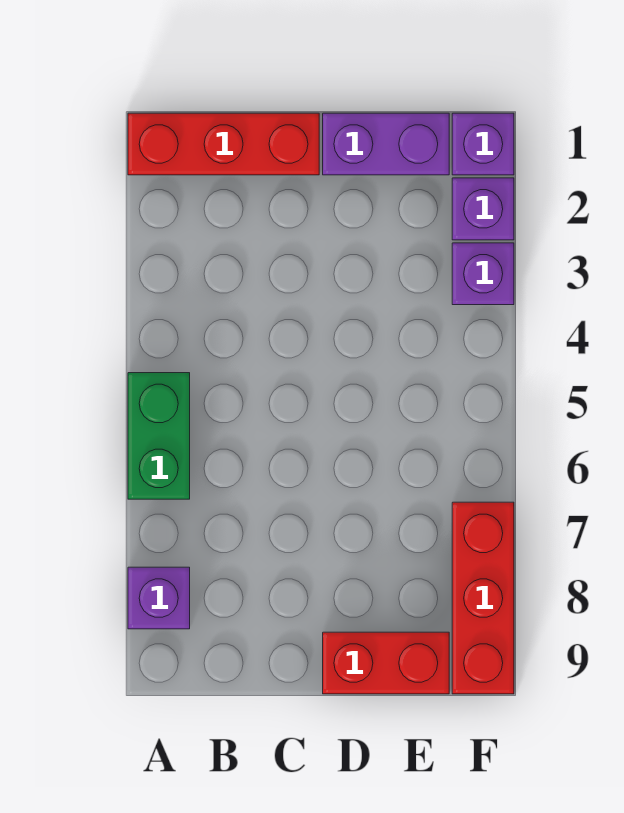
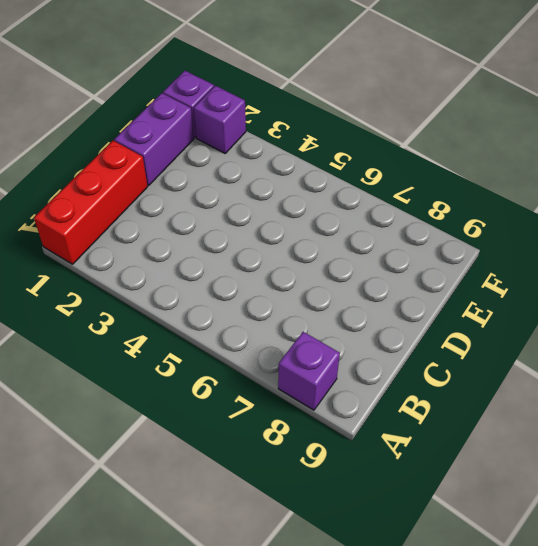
none -> green 1x2 brick [128,373,190,499]
none -> red 1x2 brick [323,632,449,694]

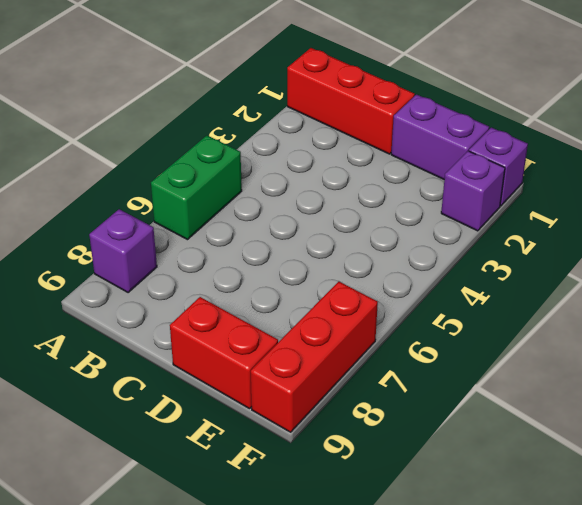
none -> purple 1x1 brick [452,243,514,305]

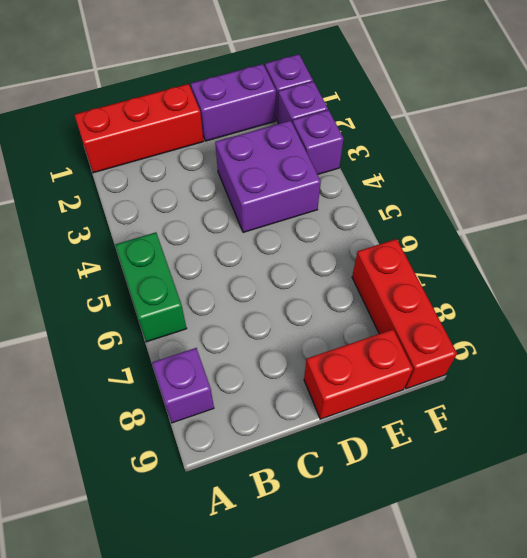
purple 2x2 brick [215,120,321,232] -> none

